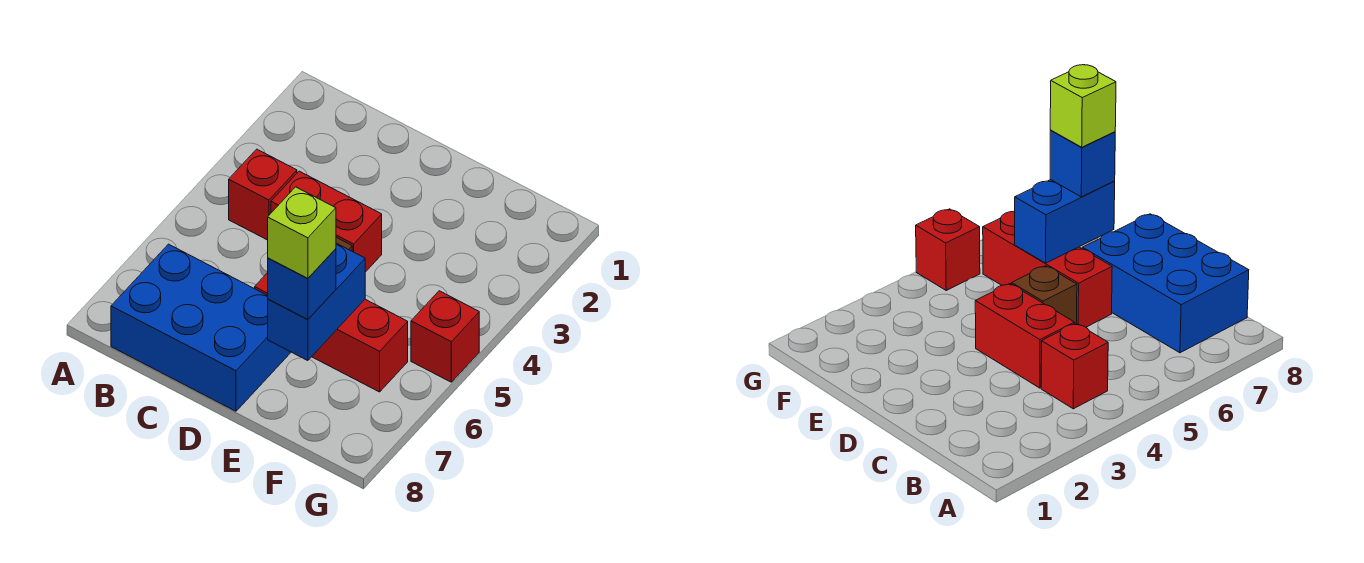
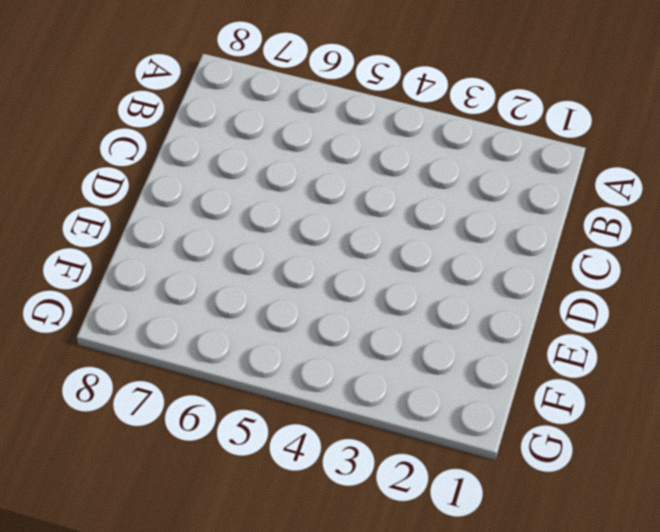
none -> red 1x1 brick [229,149,297,240]
none -> blue 2x3 brick [111,244,291,411]

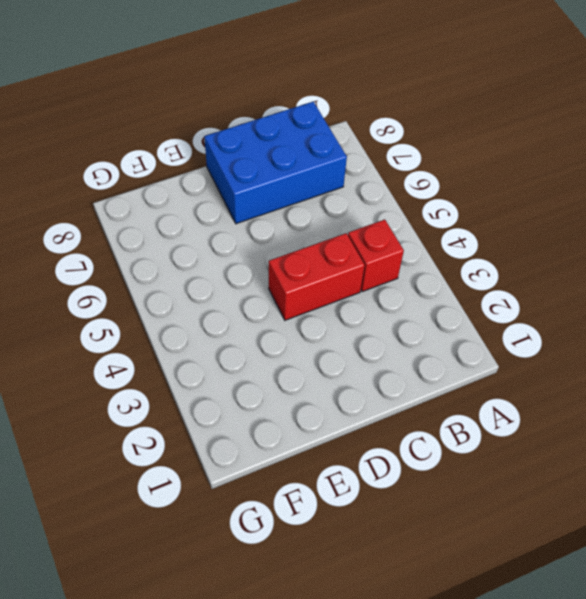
none -> brown 1x1 brick [1012,266,1077,324]
none -> red 1x3 brick [255,273,408,392]

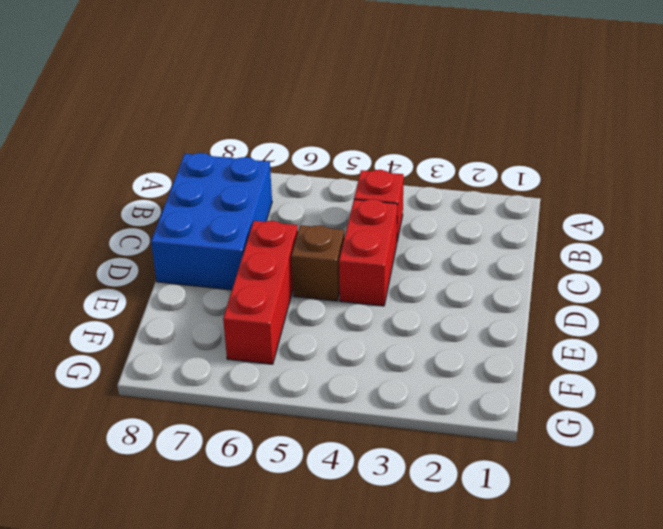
none -> red 1x1 brick [411,291,479,382]
none -> blue 1x2 brick [268,243,365,361]

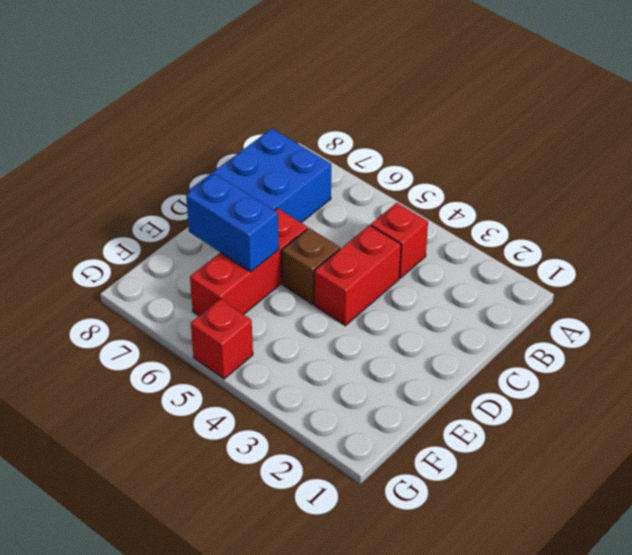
none -> blue 1x1 brick [268,249,336,319]
none -> lime 1x1 brick [268,187,336,279]

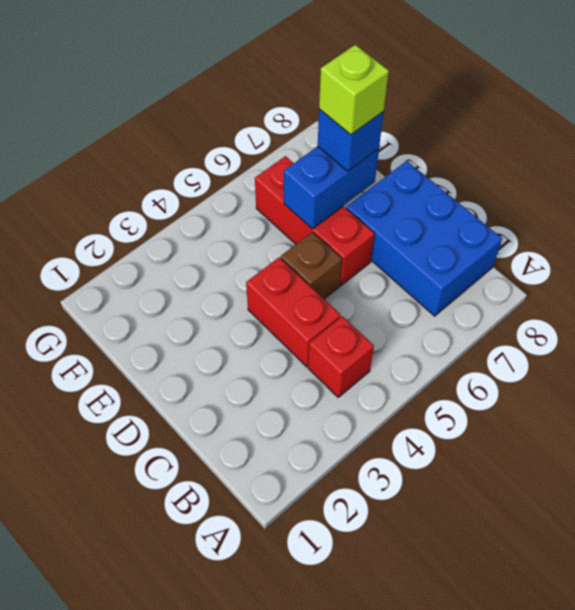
none -> red 1x1 brick [411,291,479,382]

